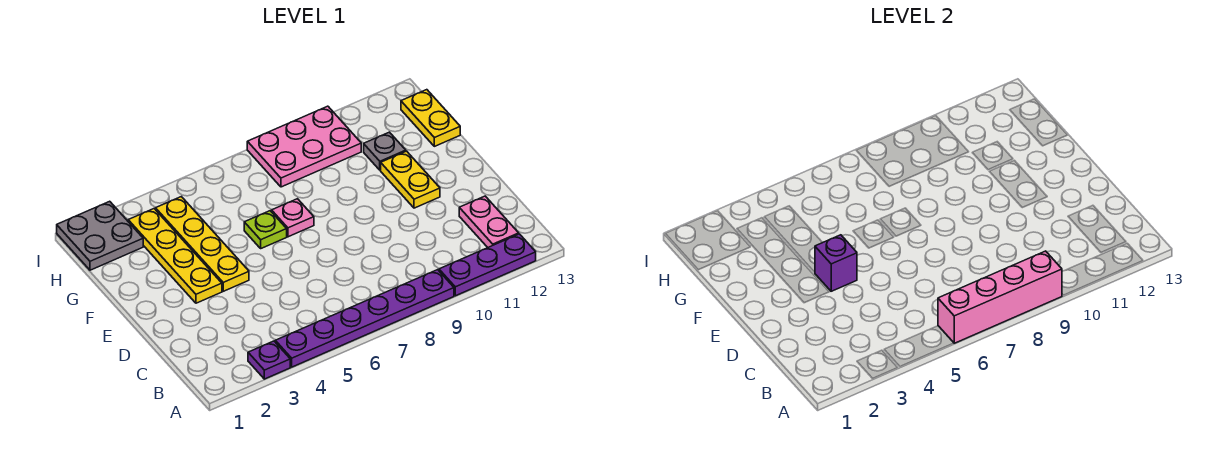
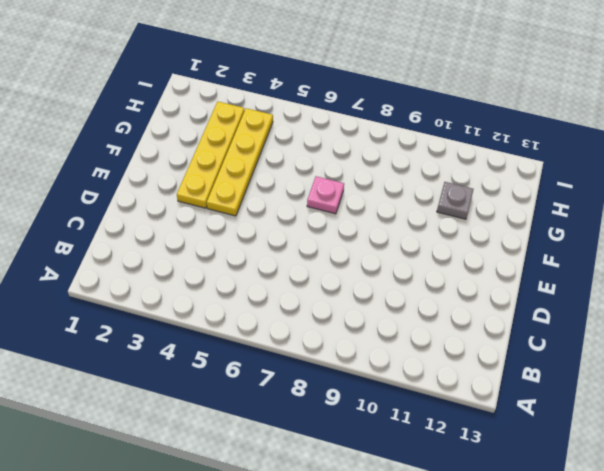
none -> purple 1x1 plate [248,341,290,379]
none -> purple 1x6 plate [275,270,454,367]
none -> purple 1x3 plate [439,234,536,296]

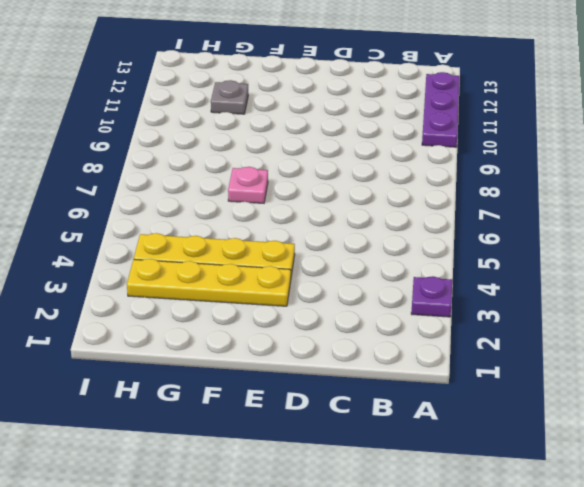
none -> purple 1x6 plate [275,270,454,367]
none -> pink 1x2 plate [459,196,519,247]
none -> yellow 1x2 plate [381,151,440,208]

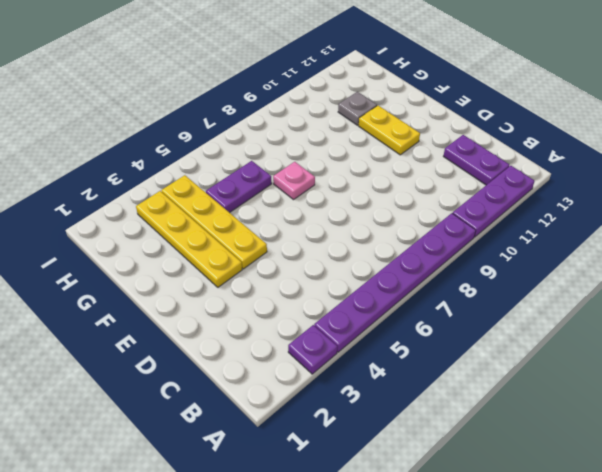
purple 1x2 plate [443,135,509,185] -> pink 1x2 plate [459,196,519,247]
purple 1x2 plate [206,161,272,213] -> none
none -> lime 1x1 plate [244,211,287,248]
none -> yellow 1x2 plate [401,90,460,146]
none -> grey 2x2 plate [57,201,143,270]

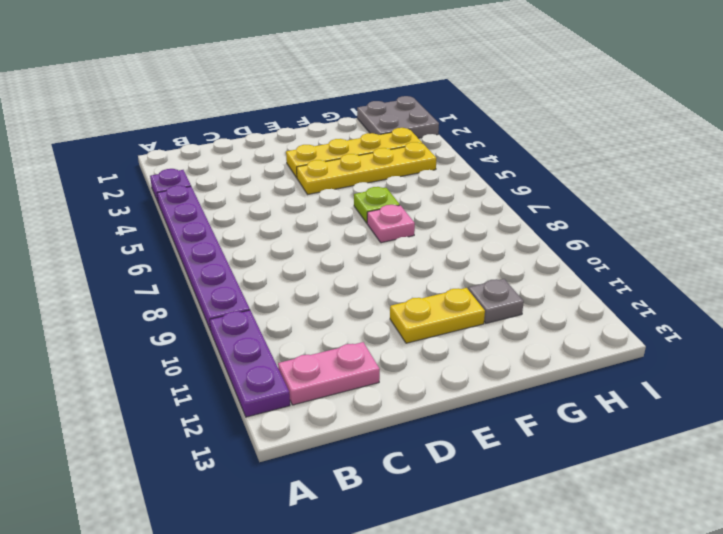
none -> yellow 1x2 plate [401,90,460,146]
none -> pink 2x3 plate [247,106,361,187]
none -> pink 1x4 brick [938,251,1062,343]

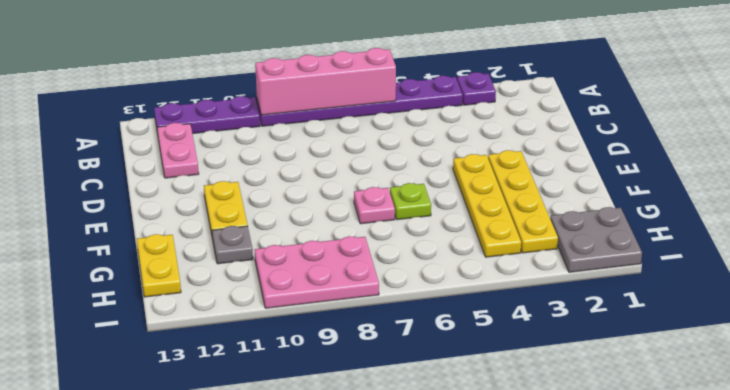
none -> purple 1x1 brick [815,235,857,291]

